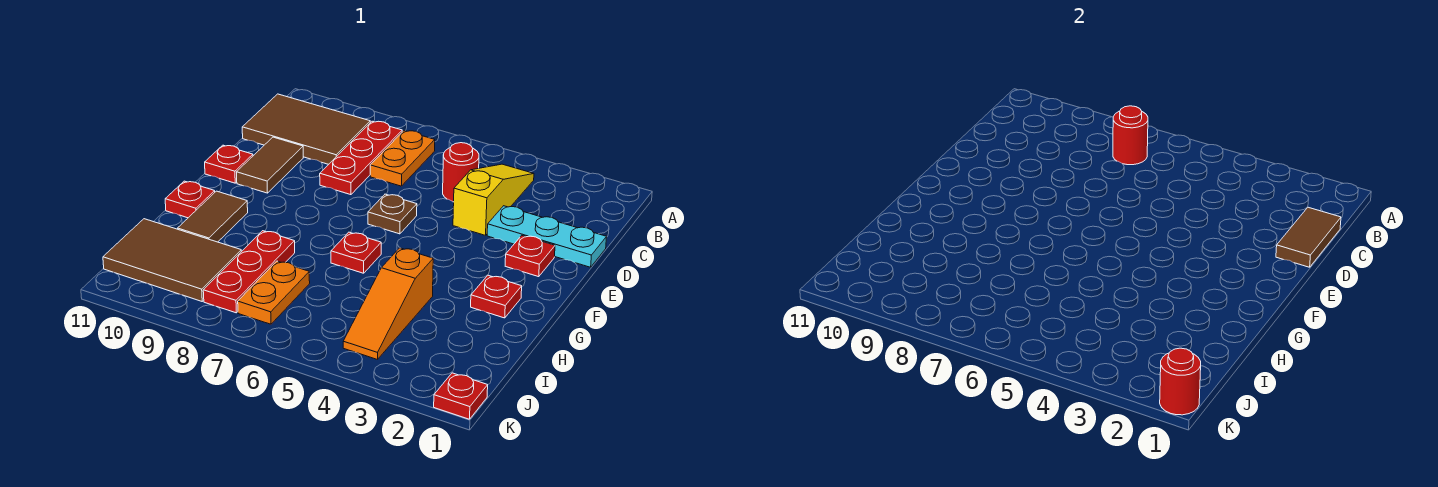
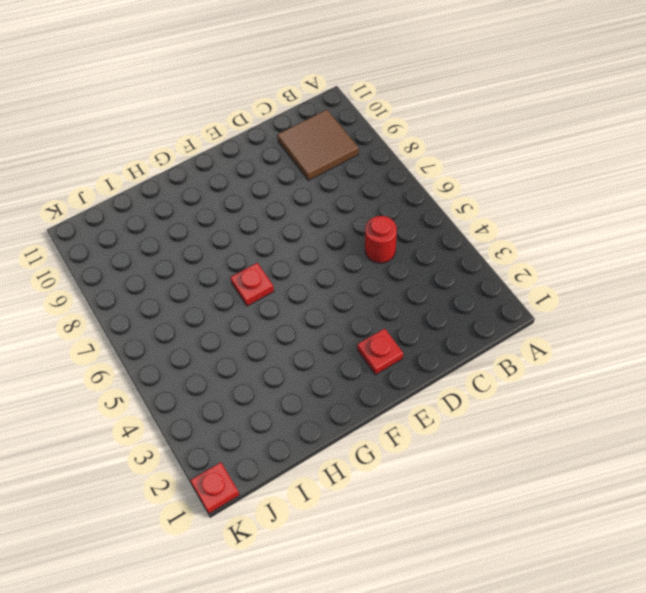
brown 2x2 tile [277,110,359,181] -> brown 2x3 tile [242,94,370,164]
none -> yellow 1x3 slope [453,164,534,235]
none -> orange 1x2 plate [370,131,435,186]
none -> red 1x3 plate [320,121,402,195]

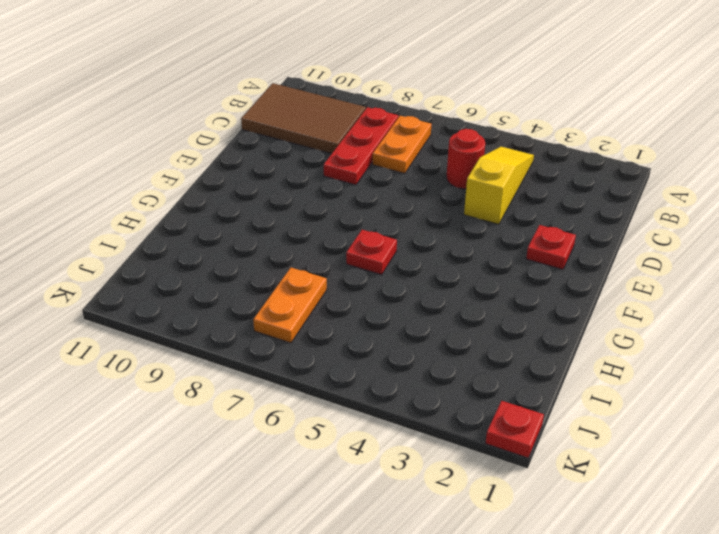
none -> cyan 1x3 plate [487,206,607,267]
none -> brown 1x2 tile [237,137,303,193]
none -> brown 1x1 plate [368,194,417,234]

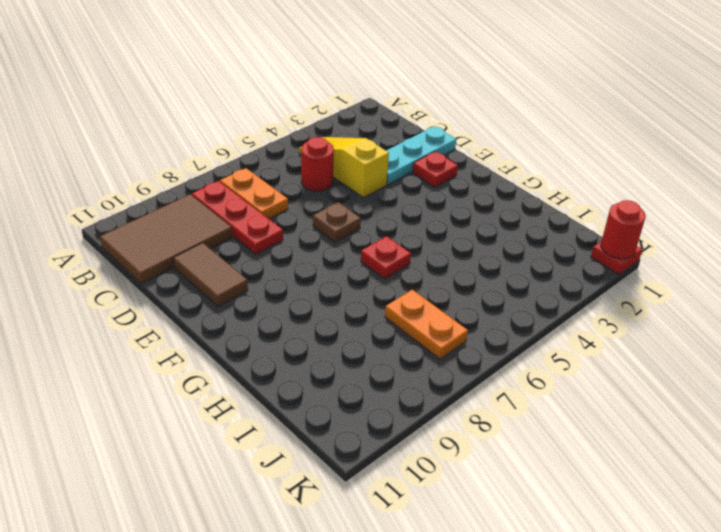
none -> red 1x1 plate [205,145,253,183]
none -> red 1x1 plate [471,275,522,318]
none -> brown 1x2 tile [178,191,248,242]

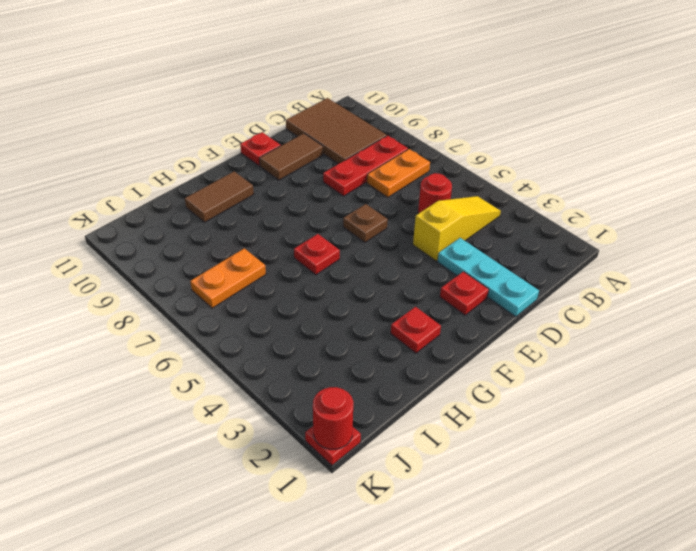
none -> red 1x1 plate [165,181,215,218]
none -> orange 1x3 slope [343,248,433,360]
none -> red 1x3 plate [203,231,295,313]

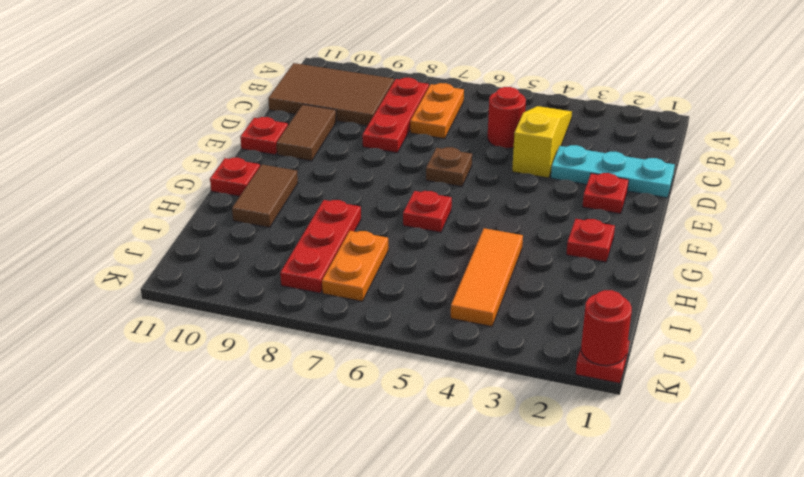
orange 1x3 tile [451,228,523,326] -> orange 1x3 slope [343,248,433,360]
none -> brown 2x3 tile [103,219,241,301]
none -> red 1x1 round brick [1113,106,1148,165]
none -> brown 1x2 tile [1276,207,1341,267]

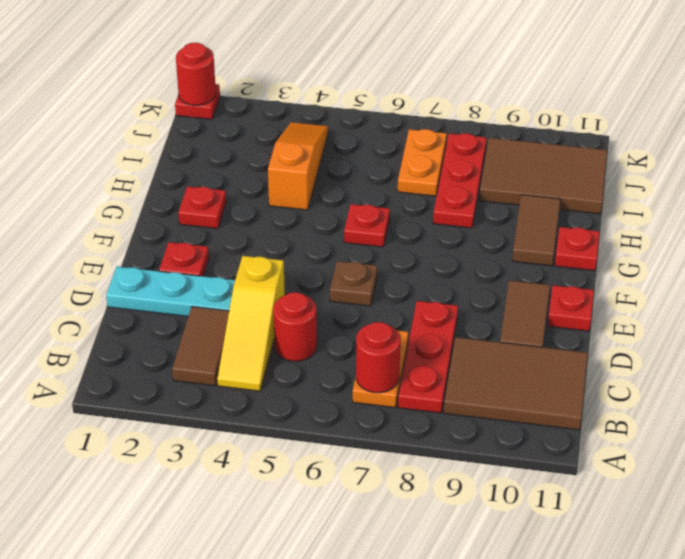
brown 1x2 tile [172,307,229,386] -> brown 1x2 tile moved to [1276,207,1341,267]

